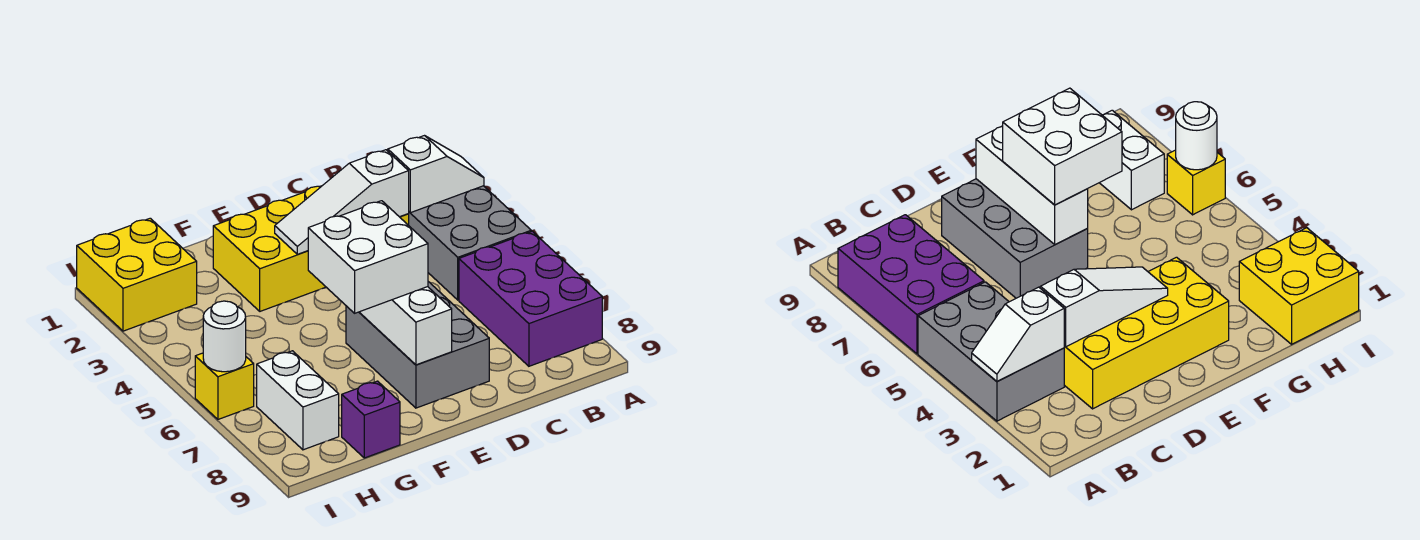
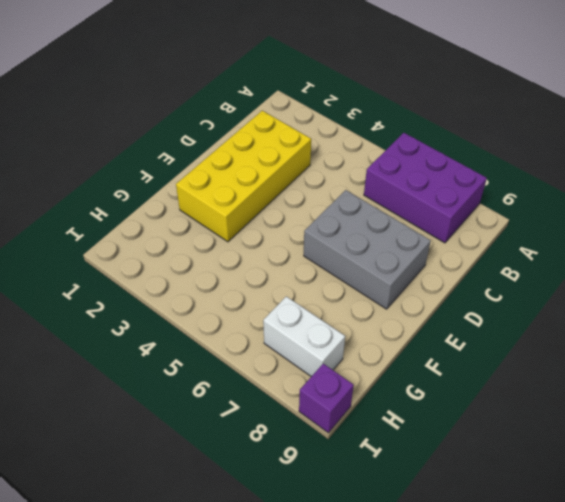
purple 1x1 brick [299,364,354,433] -> purple 1x1 brick moved to [342,381,400,458]
none -> grey 2x3 brick [408,186,531,300]
none -> yellow 2x2 brick [77,218,197,331]
none -> yellow 1x1 brick [195,353,254,419]

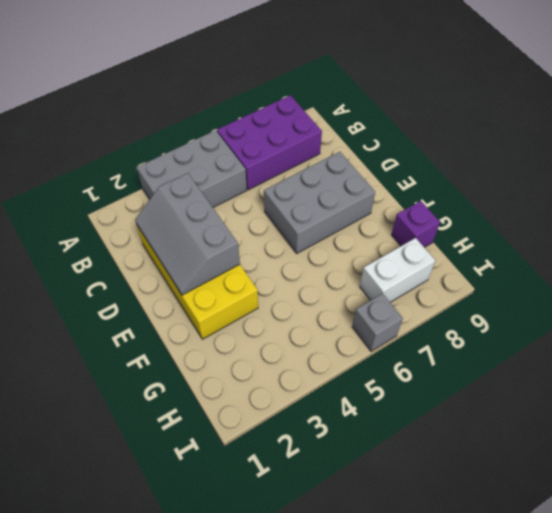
grey 2x3 slope [135,173,240,295] -> white 1x3 slope [275,150,409,254]
grey 1x1 brick [352,293,403,351] -> yellow 1x1 brick [195,353,254,419]
none -> yellow 2x2 brick [77,218,197,331]
none -> white 1x2 slope [388,136,484,213]
none -> white 1x3 brick [360,287,452,365]

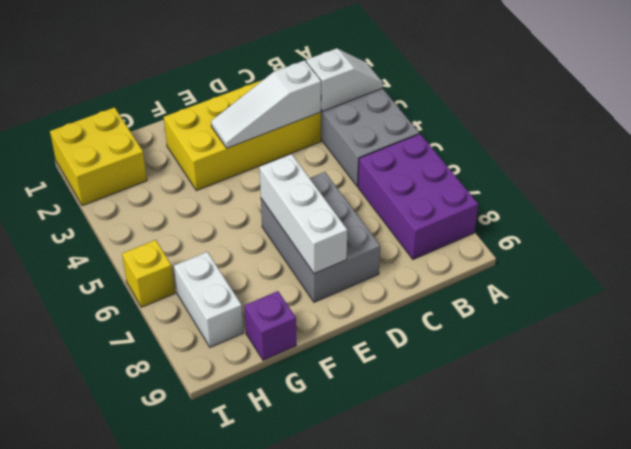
none -> white 1x1 round brick [203,301,246,372]
none -> white 2x2 brick [308,201,428,313]

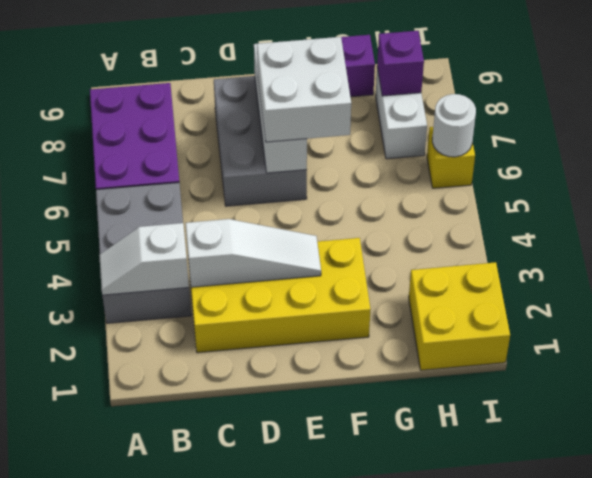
purple 1x1 brick [377,31,424,96] -> none

